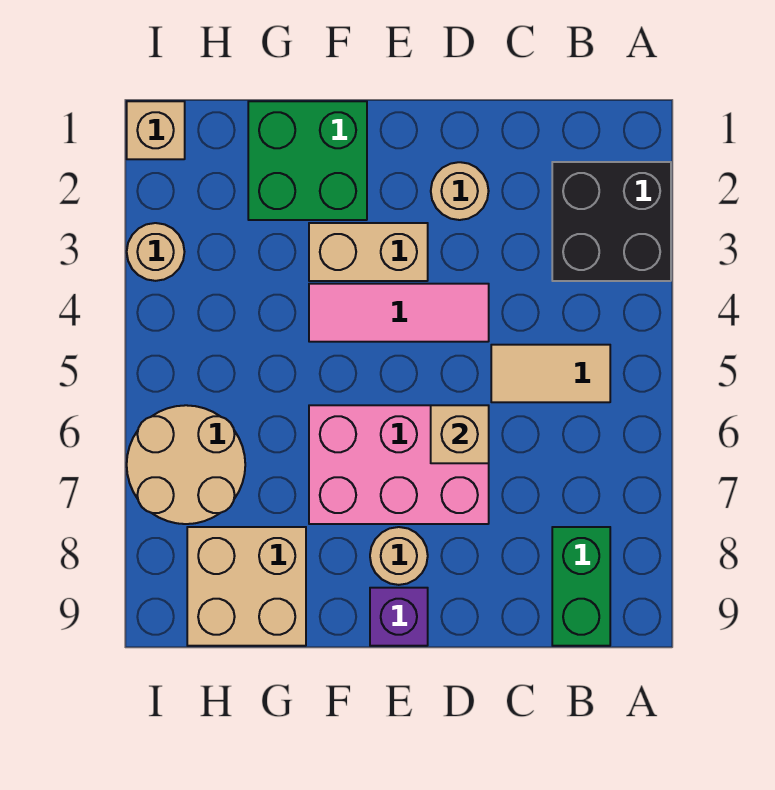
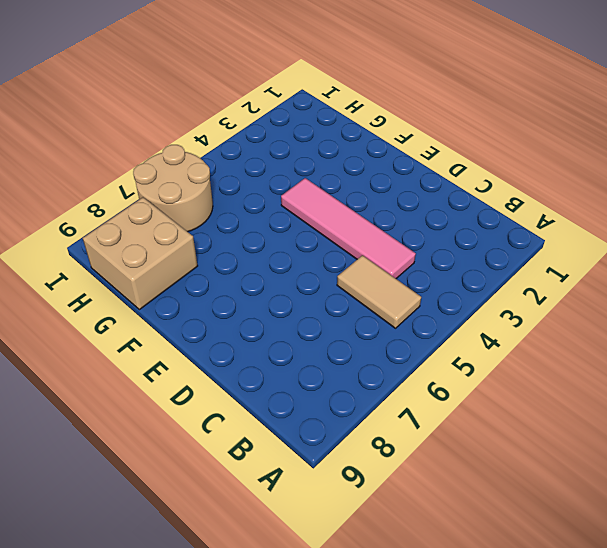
pink 1x4 tile [281,178,416,279] -> pink 1x3 tile [309,284,489,342]
none -> black 2x2 brick [552,162,671,281]
none -> green 1x2 brick [552,527,610,646]
none -> tan 1x1 round brick [431,162,489,220]

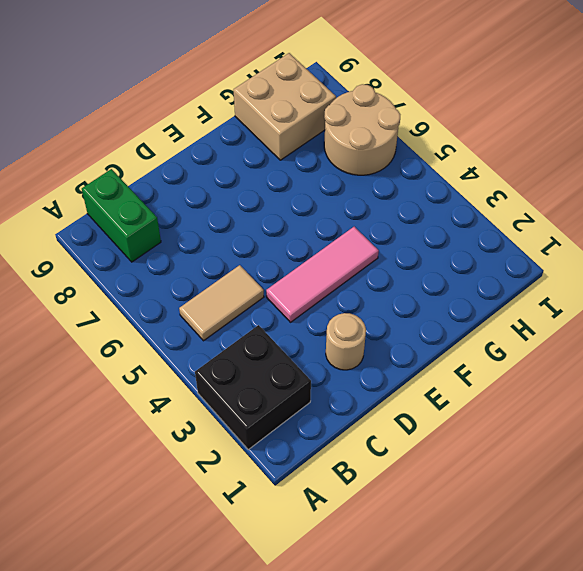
none -> pink 2x3 brick [309,405,489,524]
none -> tan 1x2 brick [309,223,428,281]
none -> tan 1x1 round brick [370,527,428,585]

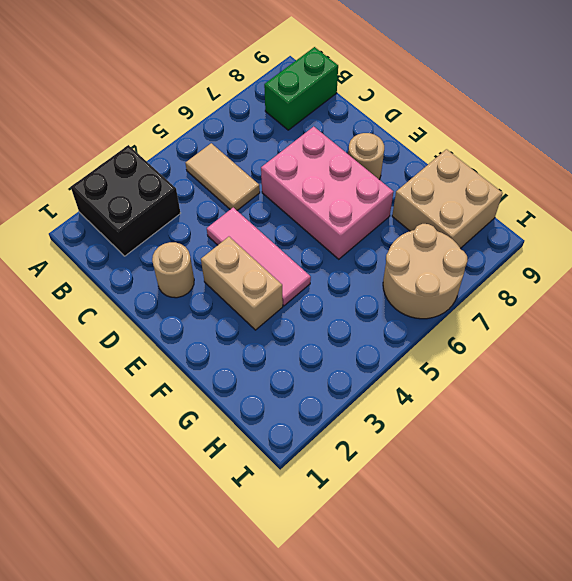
none -> purple 1x1 brick [370,588,428,646]
none -> green 2x2 brick [248,101,367,220]
none -> tan 1x1 brick [127,101,185,159]

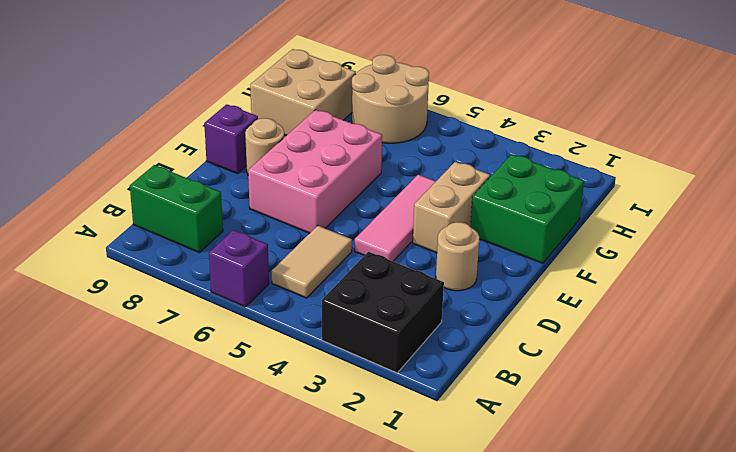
purple 1x1 brick [209,230,269,307] -> none
none -> tan 1x1 brick [127,101,185,159]
none -> tan 1x1 round brick [127,223,184,281]
none -> tan 1x1 brick [431,405,489,463]

